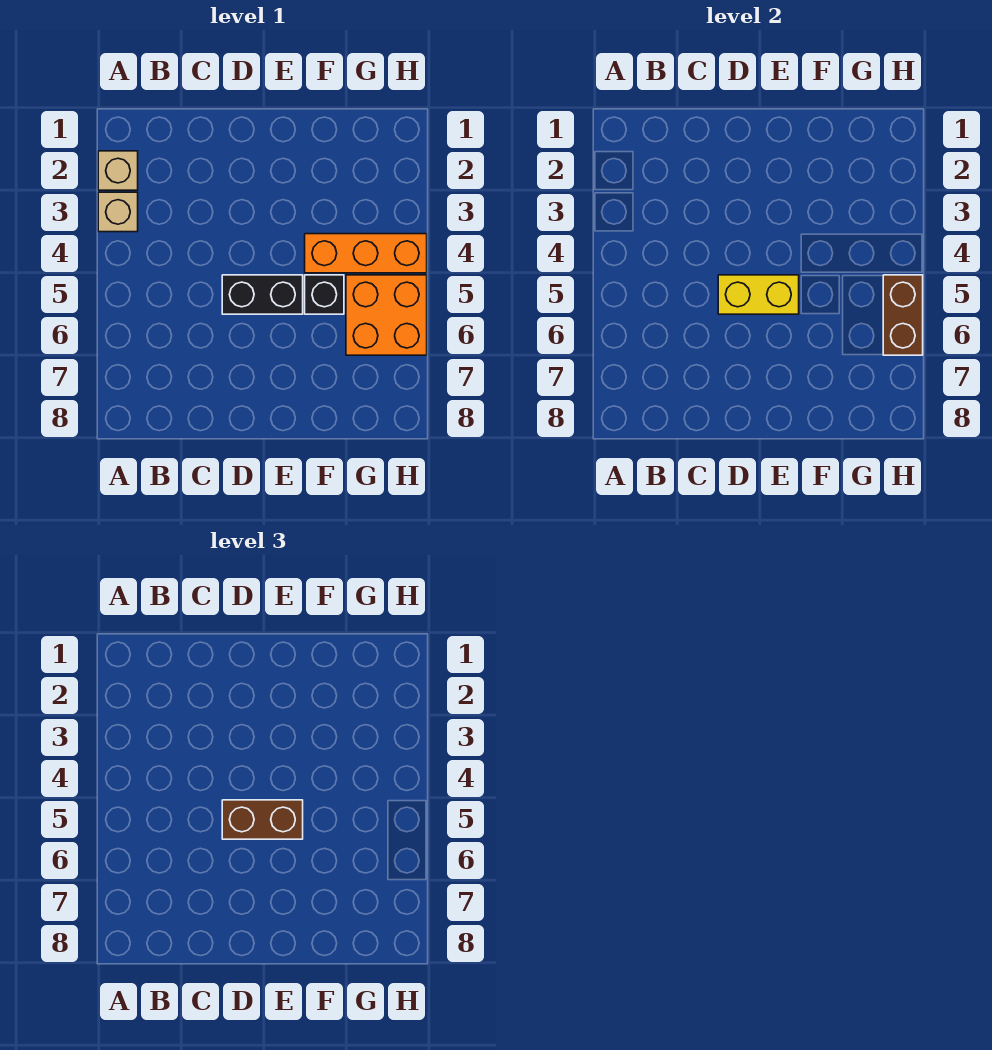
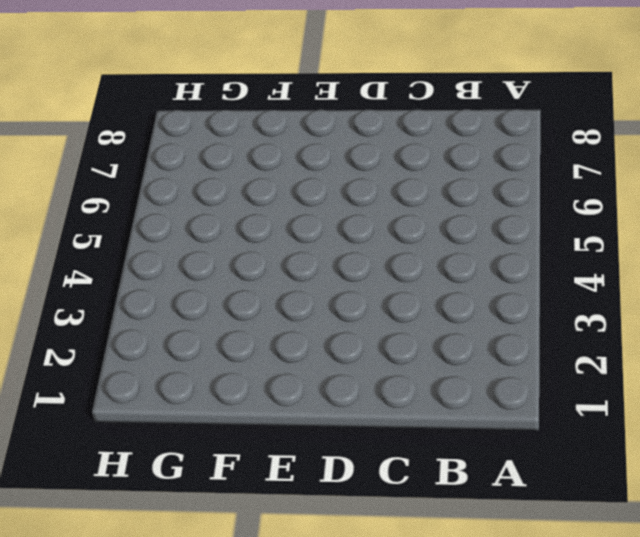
none -> tan 1x1 brick [98,151,138,190]
none -> tan 1x1 brick [98,192,138,232]

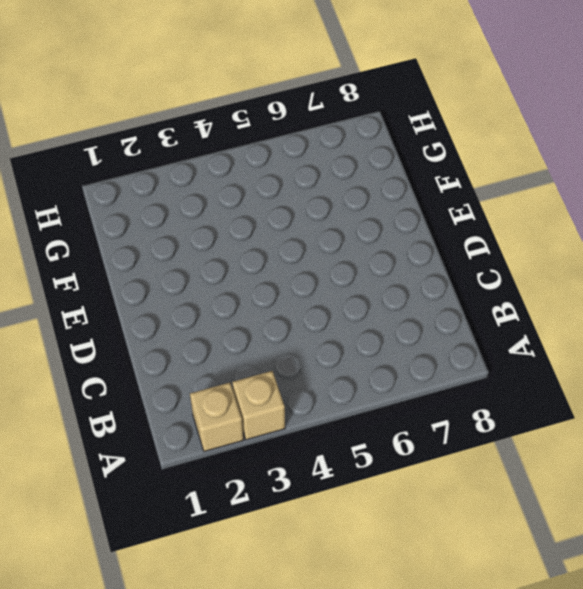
none -> black 1x2 brick [222,275,303,314]
none -> orange 1x3 brick [305,234,427,273]

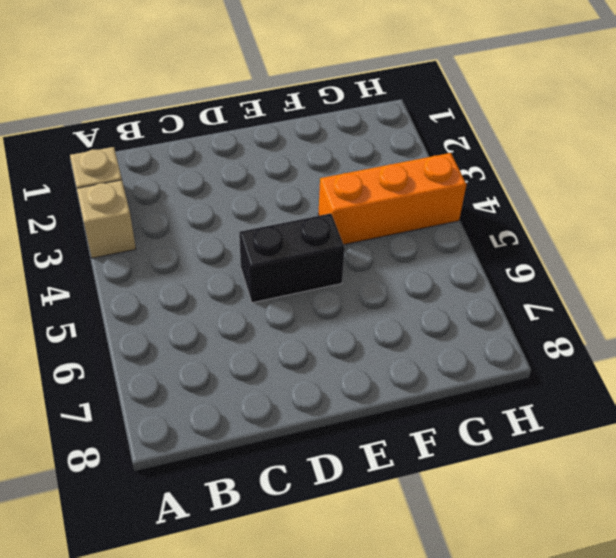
none -> black 1x1 brick [305,275,344,314]
none -> orange 2x2 brick [346,275,427,355]

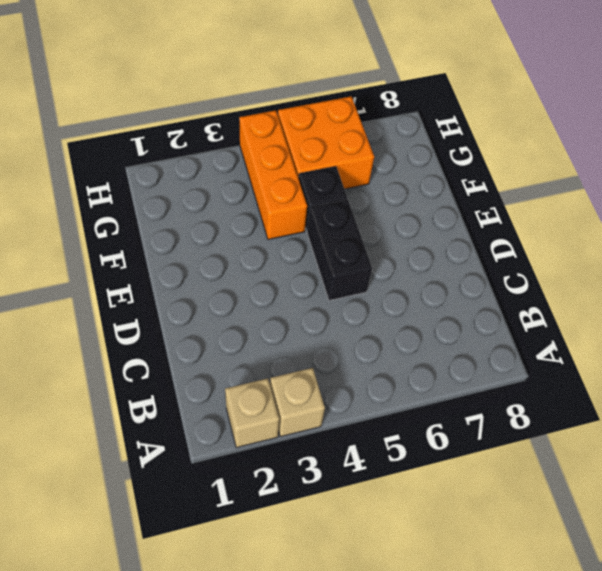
none -> yellow 1x2 brick [718,275,799,314]
none -> brown 1x2 brick [883,275,923,355]

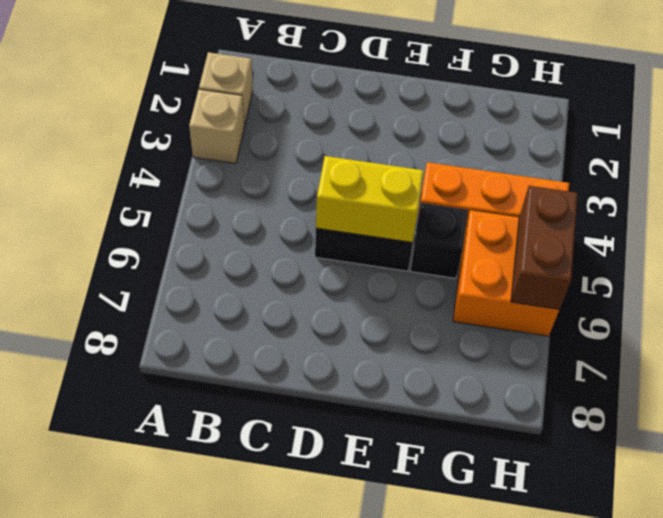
none -> brown 1x2 brick [222,800,303,839]

